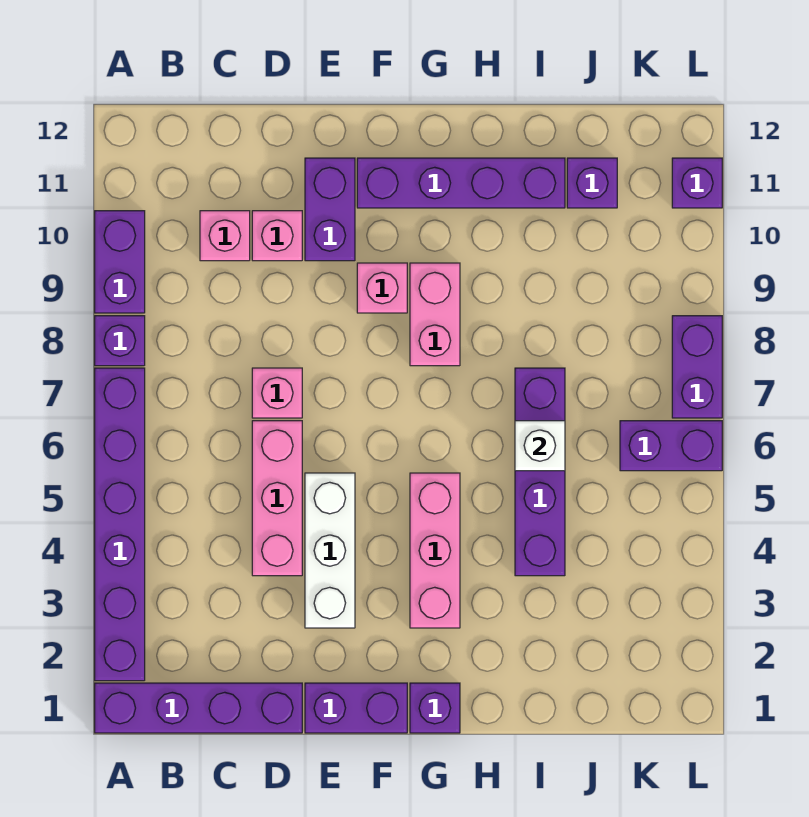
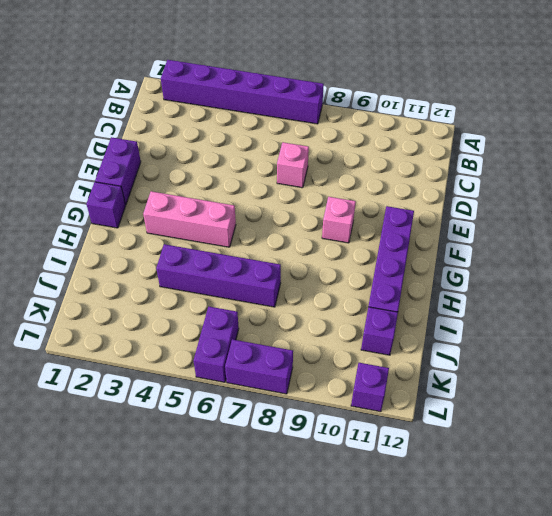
none -> purple 1x4 brick [95,683,302,733]
none -> purple 1x1 brick [95,316,145,366]
none -> purple 1x2 brick [95,211,145,313]

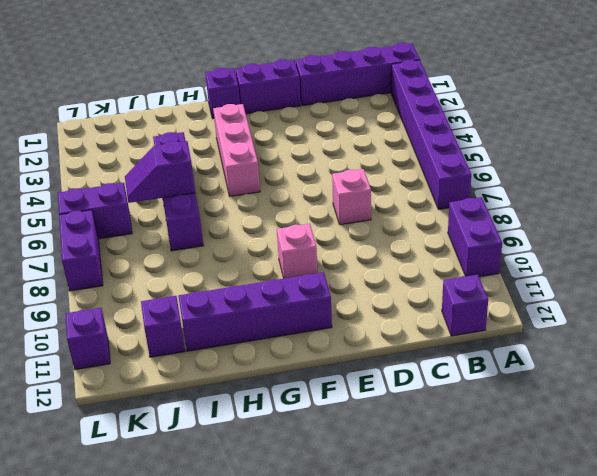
purple 1x1 brick [442,275,488,336] -> purple 1x1 brick moved to [95,316,145,366]
purple 1x2 slope [125,141,195,203] -> white 1x1 brick [515,421,565,471]
none -> pink 1x1 brick [200,211,250,261]
none -> pink 1x3 brick [252,421,302,576]
none -> pink 1x1 brick [252,211,302,261]

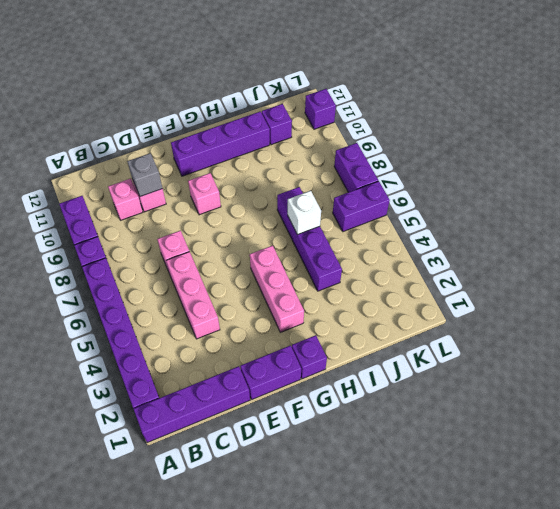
grey 1x1 brick [127,153,163,196] -> none
none -> white 1x3 brick [305,473,355,628]
none -> purple 1x2 brick [305,158,355,261]
none -> pink 1x2 brick [410,263,460,366]

